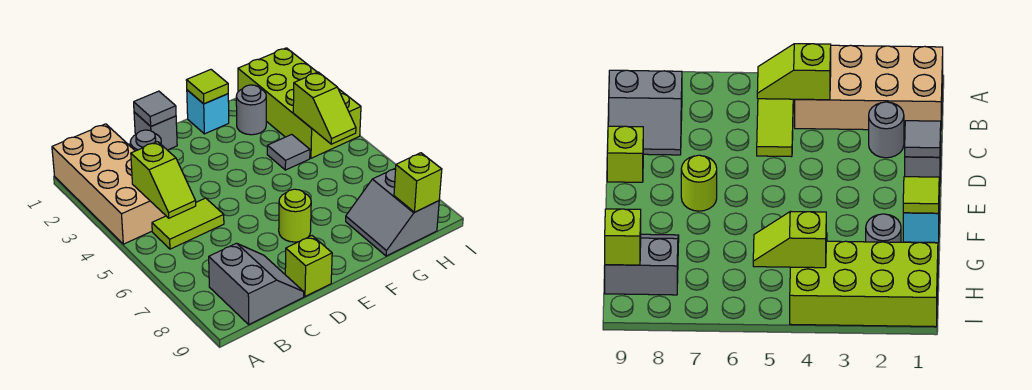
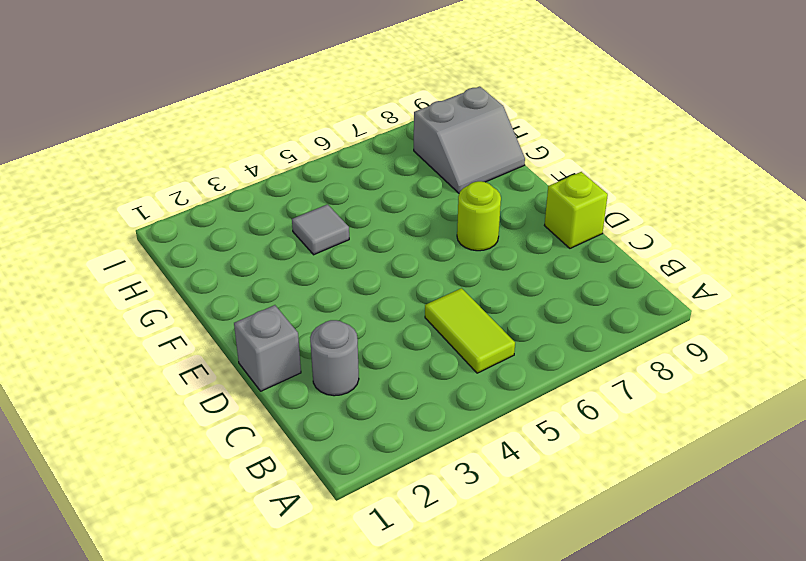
none -> tan 2x4 brick [52,124,166,244]
none -> grey 2x2 slope [209,243,304,324]
none -> cyan 1x1 brick [187,90,229,134]

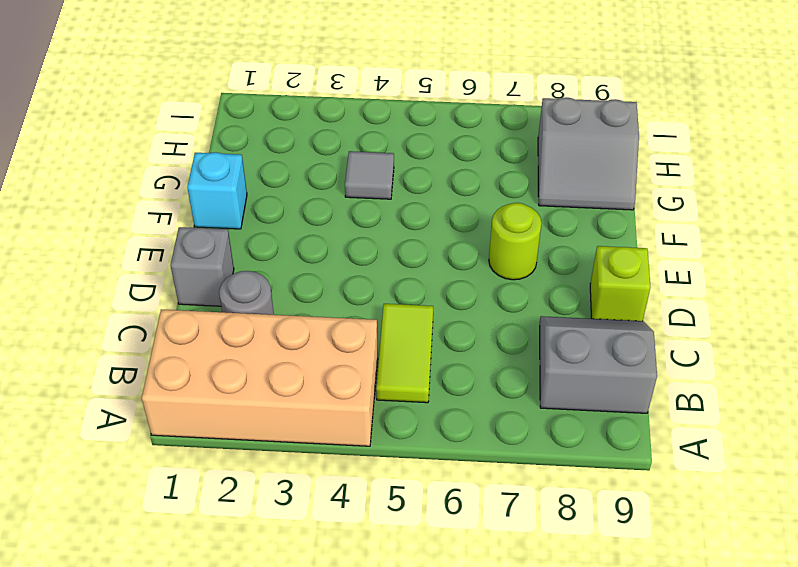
none -> grey 1x1 round brick [236,85,266,135]
none -> lime 2x4 brick [238,48,361,158]
none -> lime 1x2 slope [131,142,196,218]

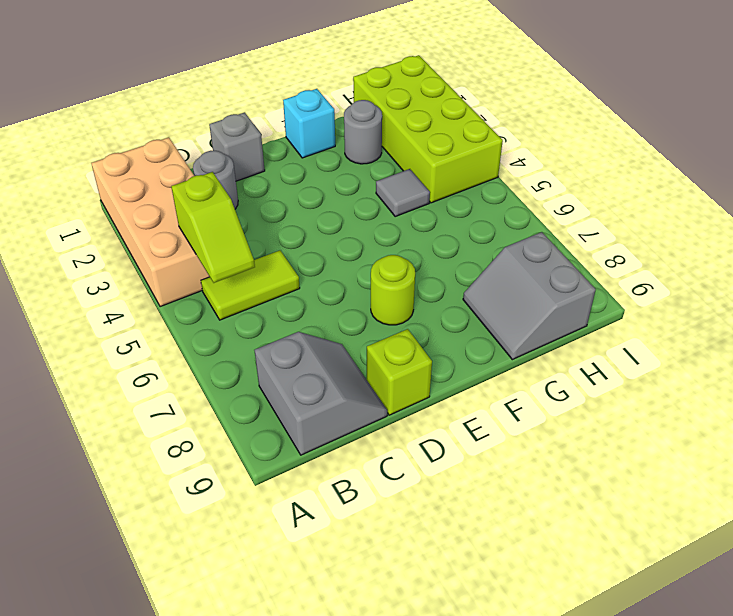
none -> grey 1x1 tile [134,91,176,126]
none -> lime 1x1 tile [186,70,228,104]
none -> lime 1x2 slope [293,72,356,144]

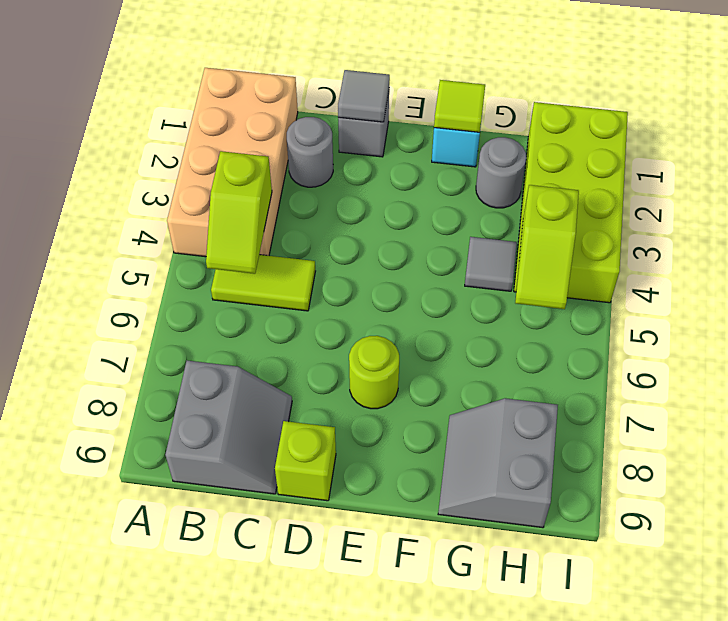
none -> lime 1x1 brick [394,153,442,212]

